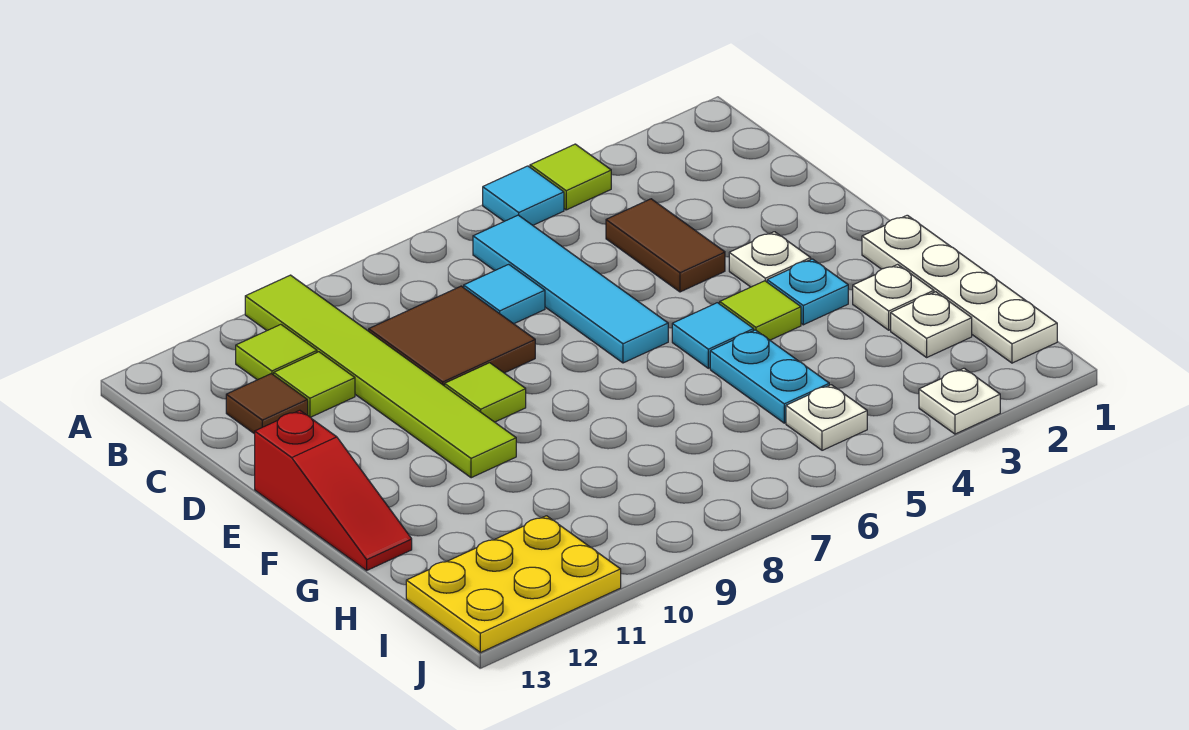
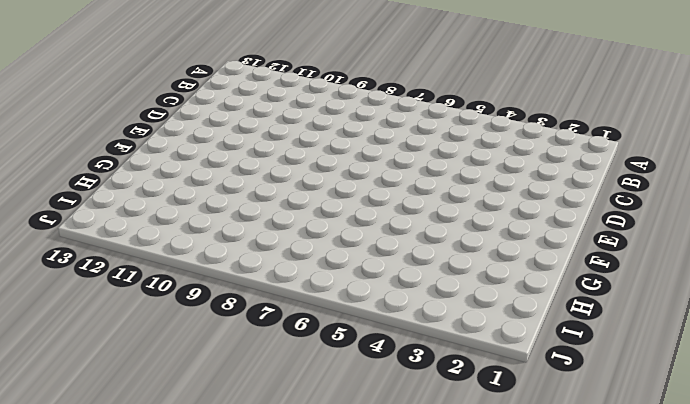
none -> lime 1x1 tile [530,144,611,210]
none -> cyan 1x1 tile [483,166,564,225]
none -> lime 1x6 tile [245,275,516,478]

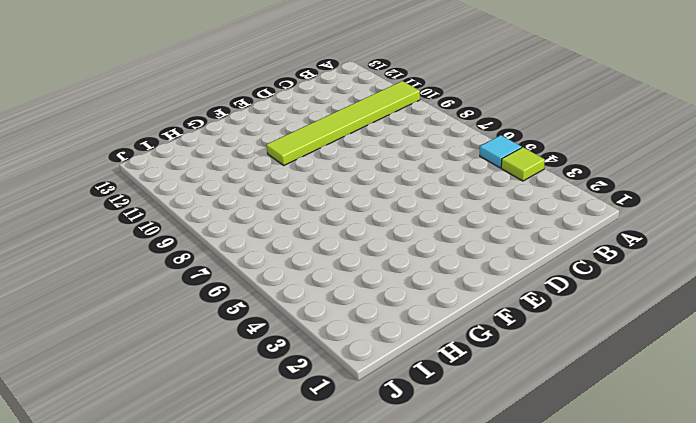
none -> cyan 1x4 tile [473,215,668,363]
none -> lime 1x1 tile [236,324,317,380]
none -> brown 1x2 tile [606,199,725,292]

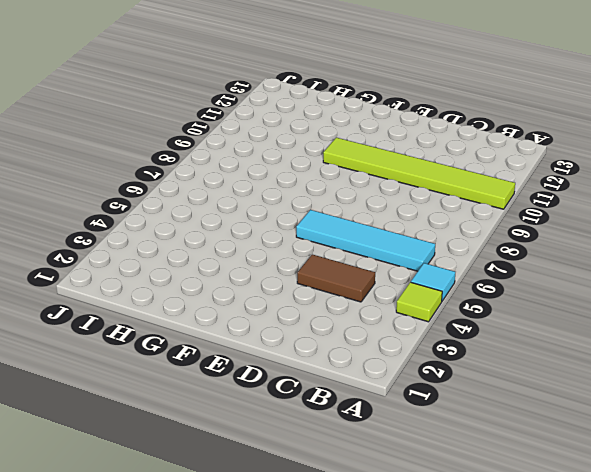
none -> lime 1x1 tile [236,324,317,380]
none -> cyan 1x1 tile [464,264,545,324]
none -> brown 2x2 tile [369,286,535,386]

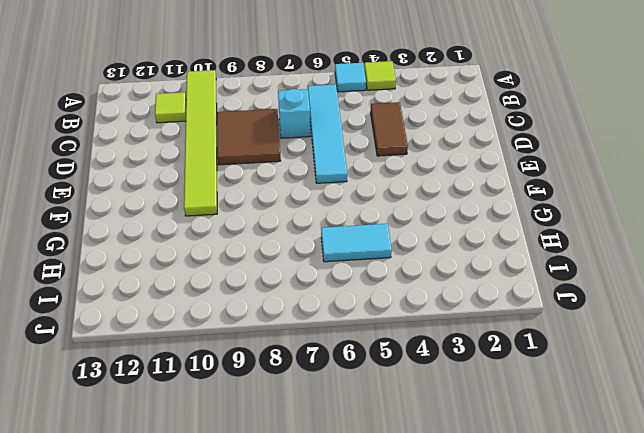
cyan 1x1 brick [278,89,310,138] -> cyan 1x1 tile [464,264,545,324]
cyan 1x2 tile [321,224,392,262] -> cyan 1x2 plate [710,330,829,423]
none -> lime 1x1 tile [274,352,355,417]
none -> brown 1x1 tile [226,374,308,434]
none -> white 1x1 plate [729,232,811,287]

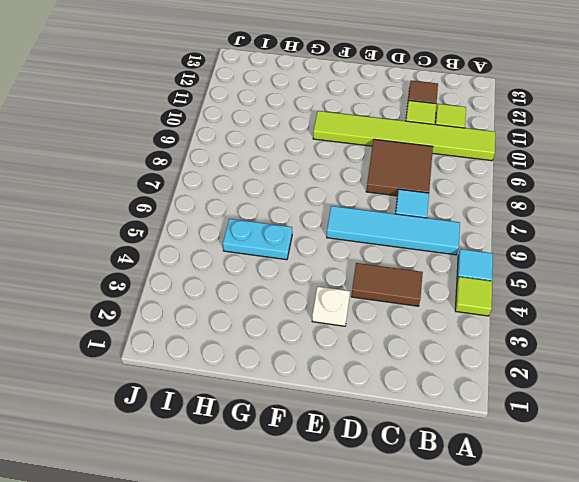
none -> lime 1x1 tile [445,363,526,422]
none -> red 1x3 slope [255,410,412,570]
none -> white 1x4 plate [862,215,1057,363]

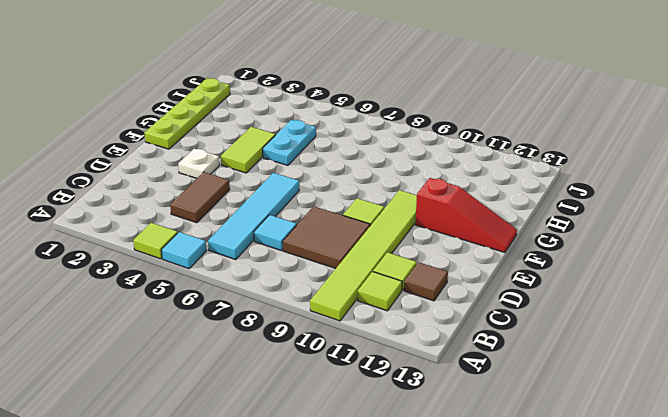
lime 1x4 plate [144,78,230,149] -> white 1x4 plate [862,215,1057,363]
lime 1x2 tile [221,127,276,173] -> lime 1x1 tile [720,281,801,340]
red 1x3 slope [415,178,517,252] -> red 1x3 slope turned to [255,410,412,570]
none -> cyan 1x1 plate [767,259,848,325]
none -> cyan 1x1 tile [672,303,754,368]
none -> white 1x1 plate [853,264,934,330]

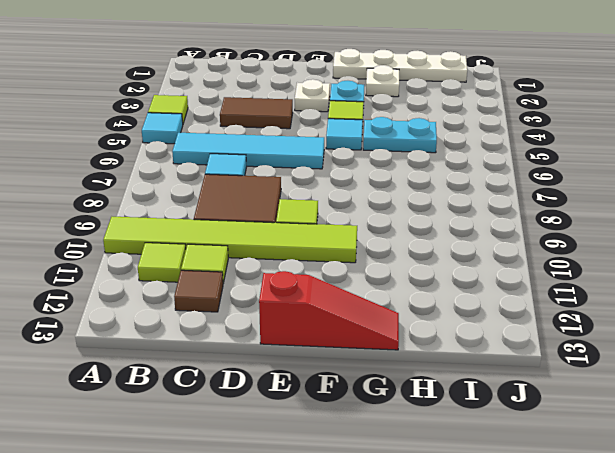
none -> white 1x1 plate [891,292,972,357]
none -> white 1x1 plate [786,385,867,450]
none -> yellow 2x3 plate [406,516,621,653]

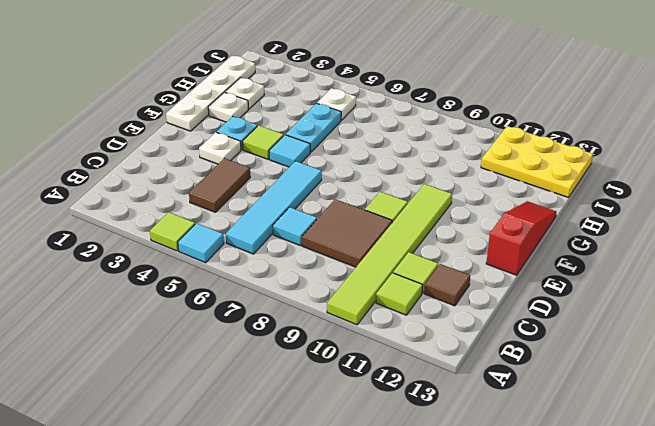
none -> white 1x1 plate [919,368,1000,434]

